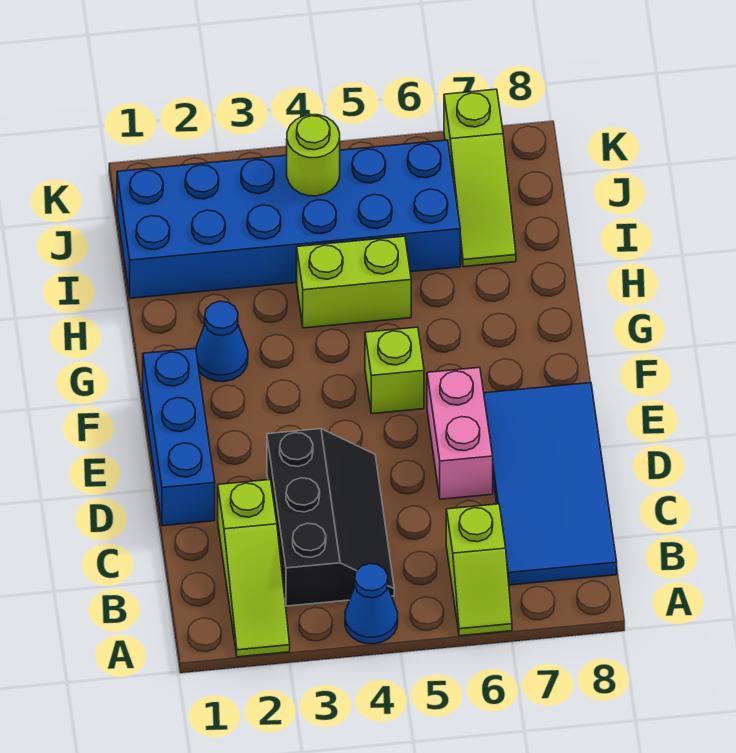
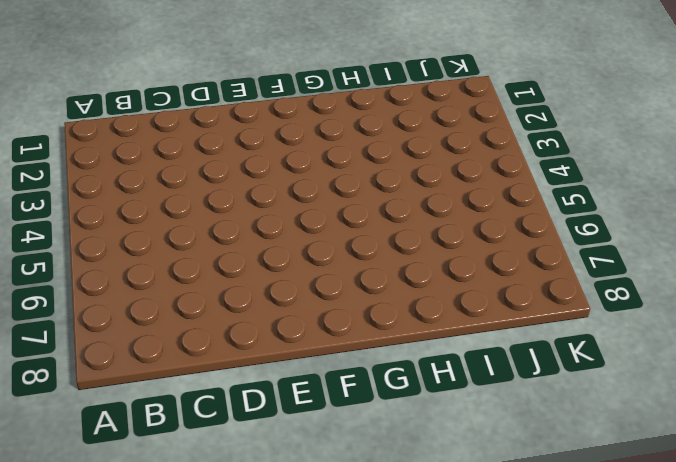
none -> lime 1x3 slope [218,480,290,657]
none -> blue 1x1 cone [345,564,398,644]
none -> lime 1x2 slope [446,504,512,636]

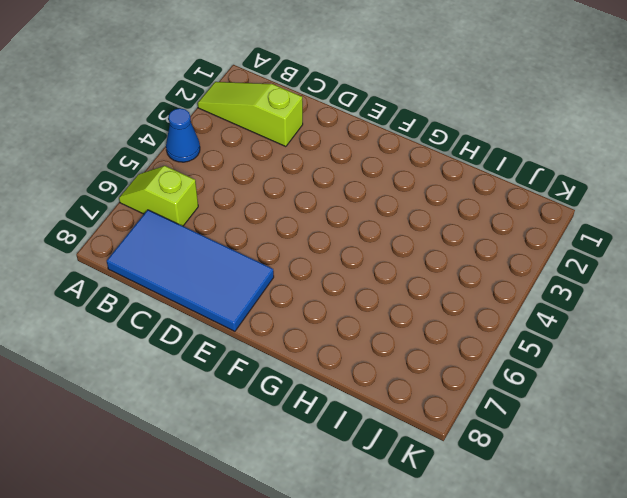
none -> black 2x3 slope [267,429,394,606]
none -> blue 1x3 brick [143,348,215,526]
none -> pink 1x2 brick [427,367,493,499]

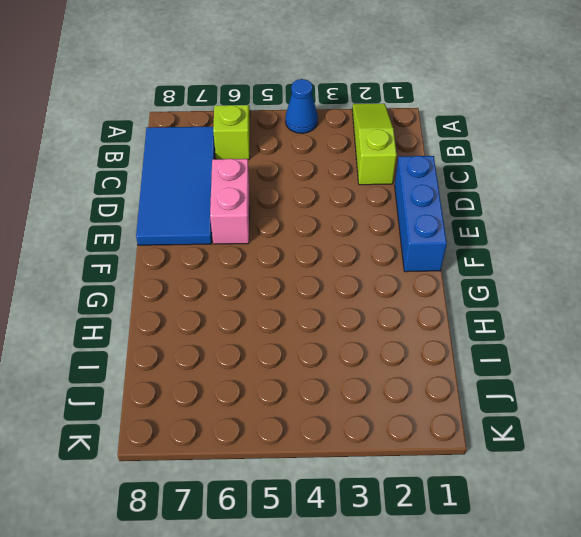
none -> black 2x3 slope [267,429,394,606]
none -> lime 1x1 brick [365,327,424,414]
none -> blue 1x1 cone [196,301,248,382]

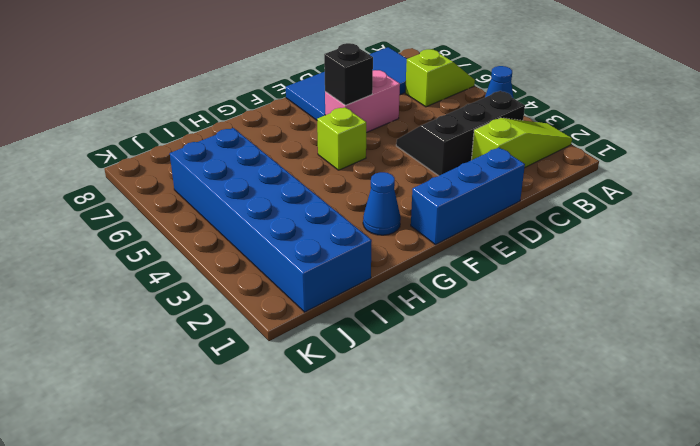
black 1x1 brick [324,43,373,105] -> none
none -> lime 1x2 brick [297,236,411,328]
none -> lime 1x3 slope [444,89,516,267]
none -> lime 1x1 round brick [287,115,340,196]

